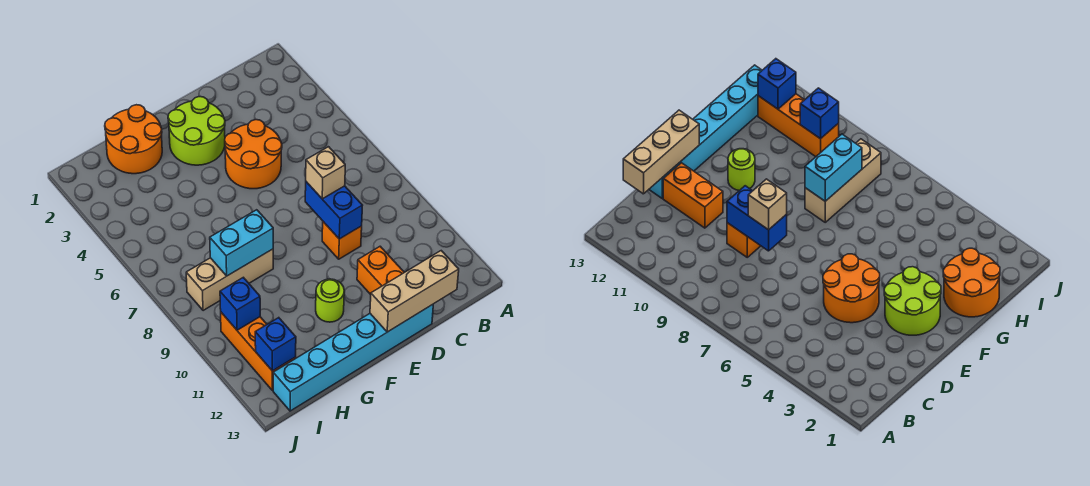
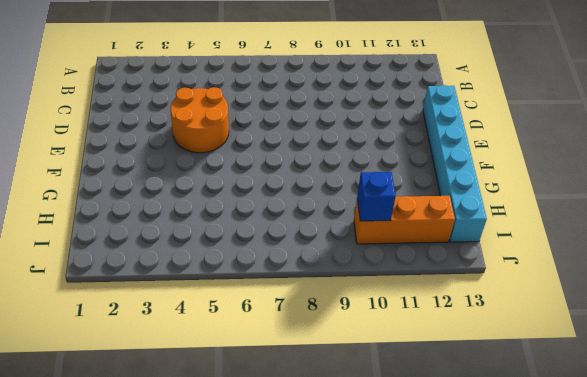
none -> orange 1x1 brick [322,222,362,259]
none -> orange 1x2 brick [357,246,404,294]
none -> lime 2x2 round brick [168,97,225,165]

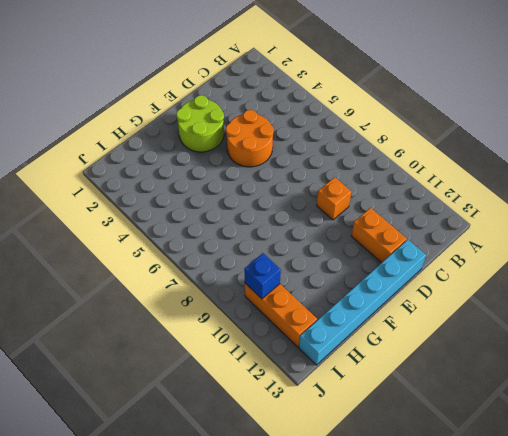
none -> lime 1x1 round brick [316,279,344,322]
none -> orange 2x2 round brick [105,105,162,174]
none -> tan 1x3 brick [186,249,273,311]

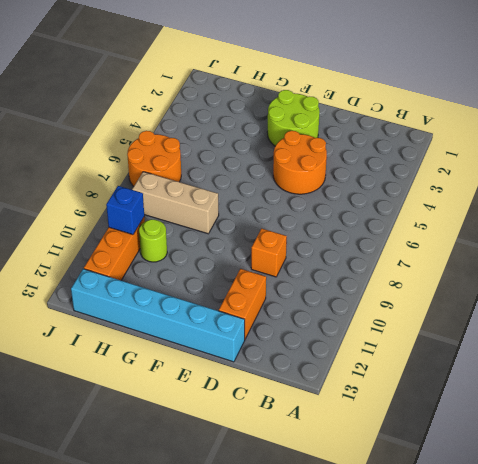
lime 1x1 round brick [139,219,167,262] -> lime 1x1 round brick moved to [316,279,344,322]
orange 2x2 round brick [127,131,181,186] -> orange 2x2 round brick moved to [105,105,162,174]
none -> tan 1x3 brick [370,251,459,332]
none -> blue 1x2 brick [305,182,362,239]
none -> cyan 1x2 brick [210,210,273,276]

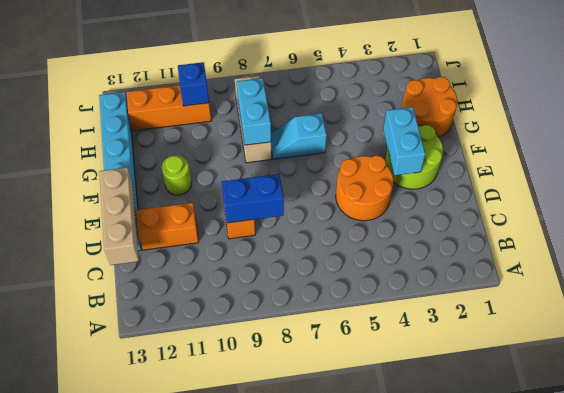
cyan 1x2 brick [383,107,425,175] -> none
cyan 1x2 slope [271,113,327,159] -> none
none -> blue 1x1 brick [255,318,296,371]
none -> tan 1x1 brick [306,147,345,199]

